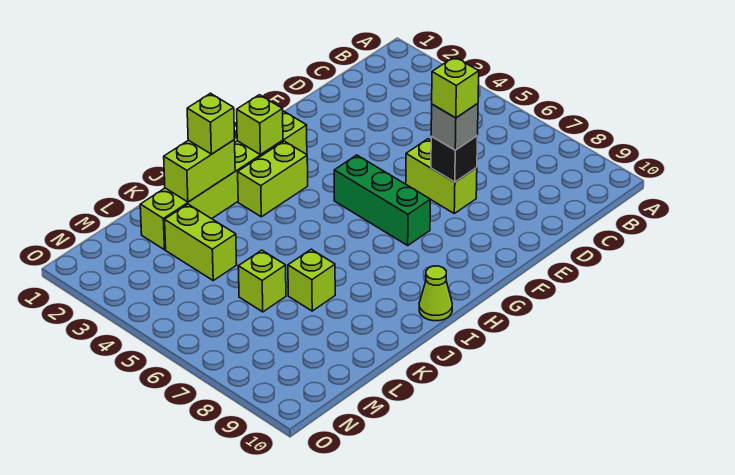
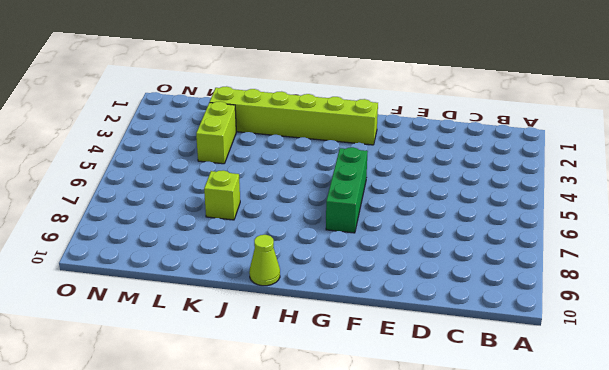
none -> lime 1x2 brick [406,139,477,213]
none -> lime 1x2 brick [238,141,308,217]
none -> lime 1x1 brick [238,250,286,312]

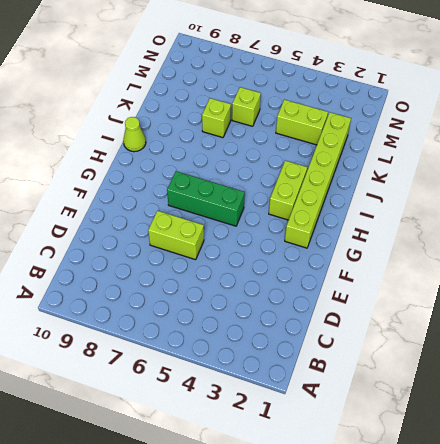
none -> black 1x1 brick [431,136,478,182]
none -> lime 1x1 brick [237,95,283,155]
none -> lime 1x2 brick [164,140,235,202]

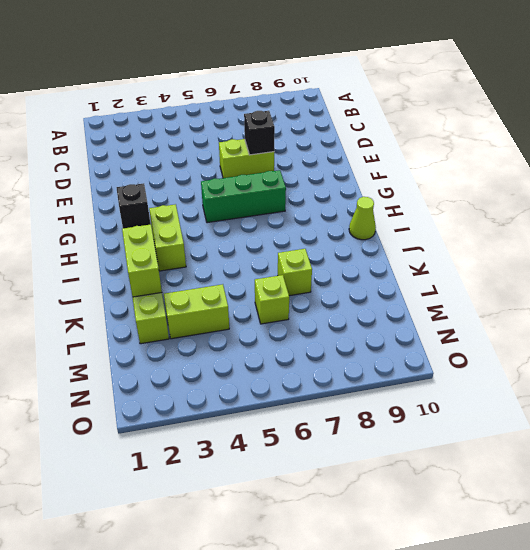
black 1x1 brick [117,183,151,228] -> lime 1x1 brick [237,95,283,155]
none -> grey 1x1 brick [431,104,478,150]
none -> lime 1x1 brick [187,93,235,154]
none -> lime 1x1 brick [432,57,479,118]

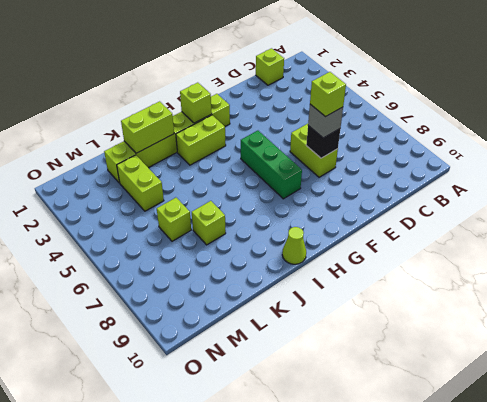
lime 1x1 brick [256,48,284,85] -> lime 1x1 brick moved to [187,93,235,154]

